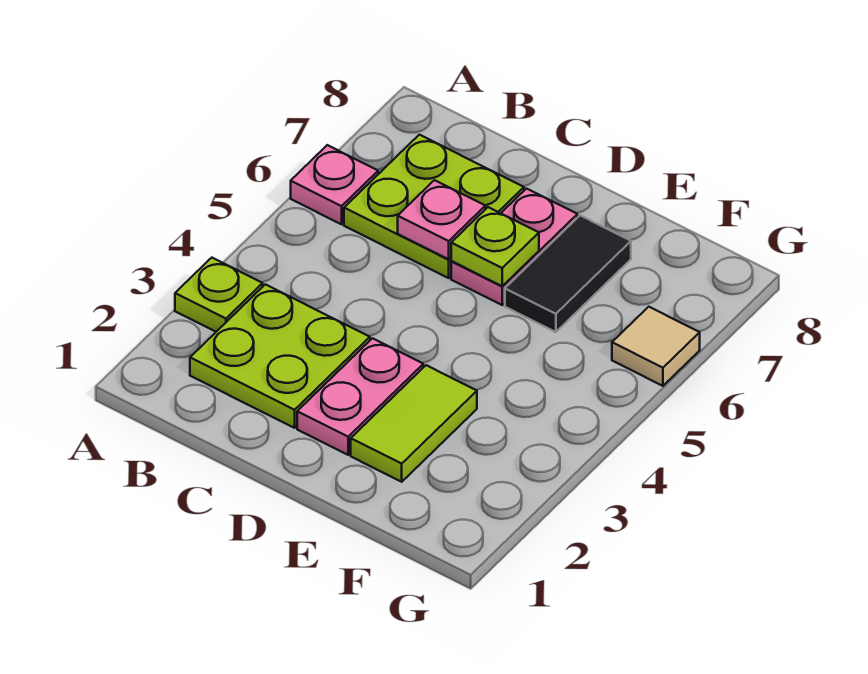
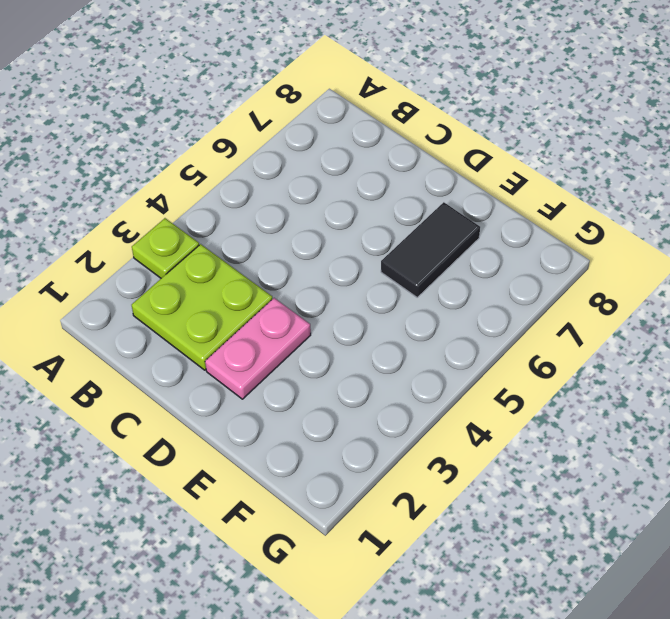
none -> pink 1x1 plate [291,145,378,224]
none -> lime 2x2 plate [344,135,524,278]

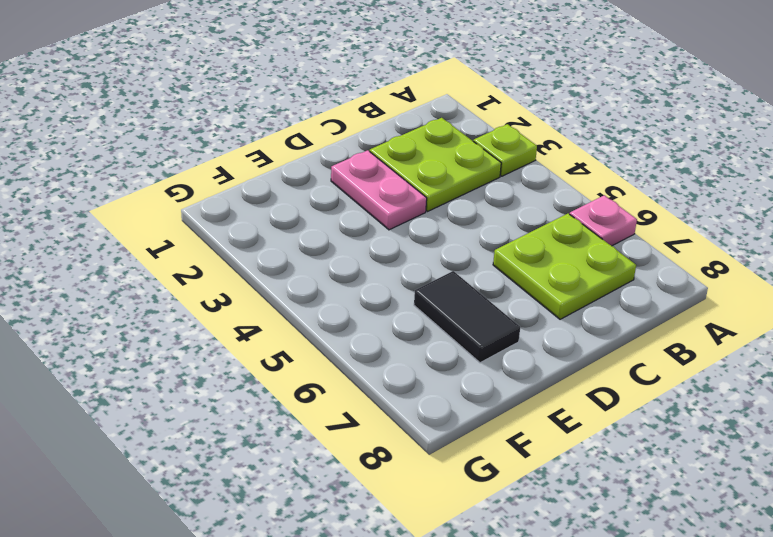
none -> pink 1x2 plate [451,189,577,305]
none -> lime 1x2 tile [351,365,477,482]

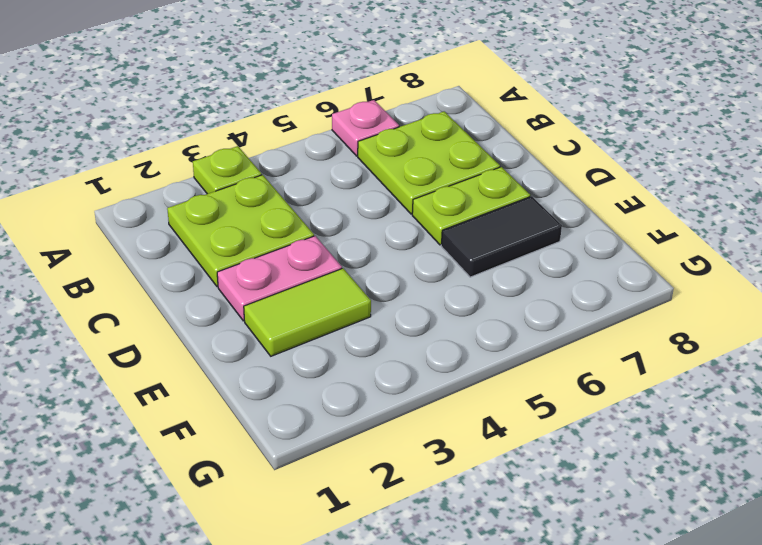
lime 1x2 plate [412,167,530,245] -> pink 1x2 plate [451,189,577,305]
none -> tan 1x1 tile [612,307,700,386]
none -> pink 1x1 plate [398,180,485,259]

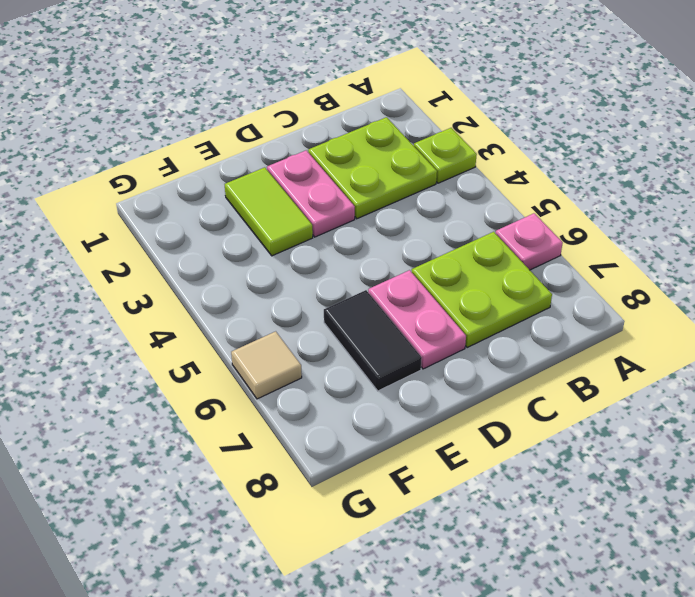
none -> pink 1x1 plate [398,180,485,259]
none -> lime 1x1 plate [451,207,539,286]

